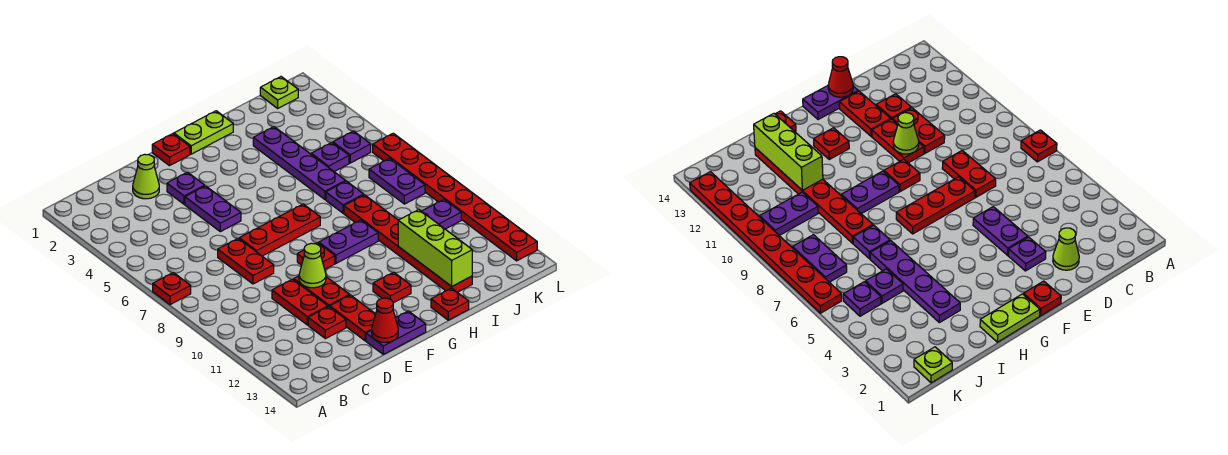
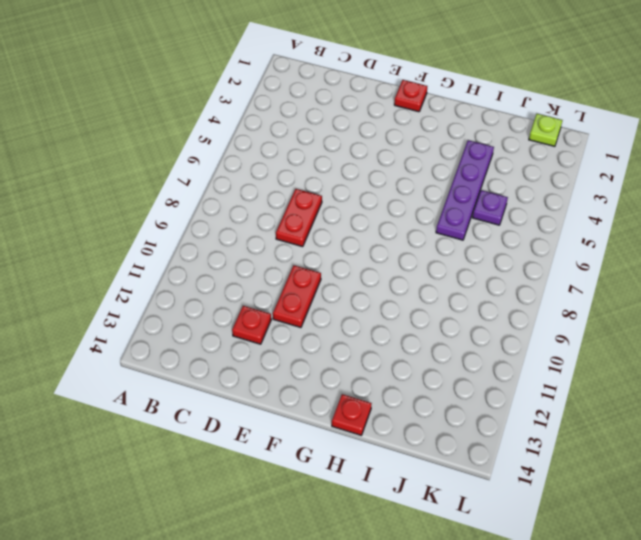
none -> red 1x1 plate [153,273,191,305]
none -> lime 1x1 cone [133,154,159,199]
none -> red 1x2 plate [272,279,328,325]

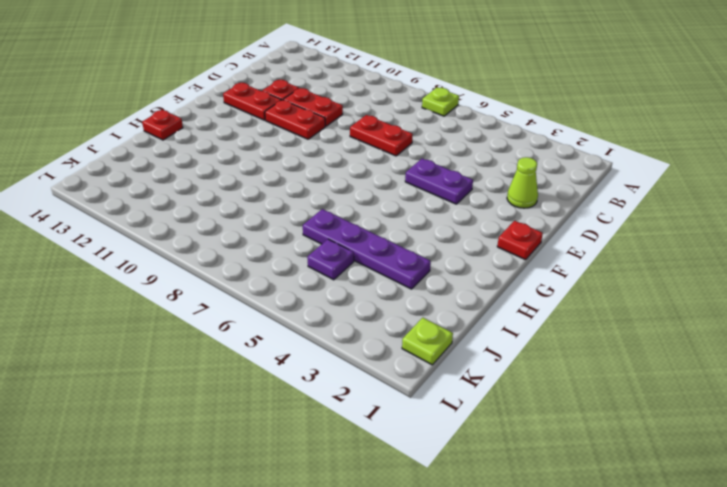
lime 1x1 plate [422,88,459,116] -> red 1x1 plate [153,273,191,305]
none -> purple 1x1 plate [167,172,205,204]
none -> red 1x3 plate [239,204,320,256]
none -> purple 1x2 plate [366,311,426,354]

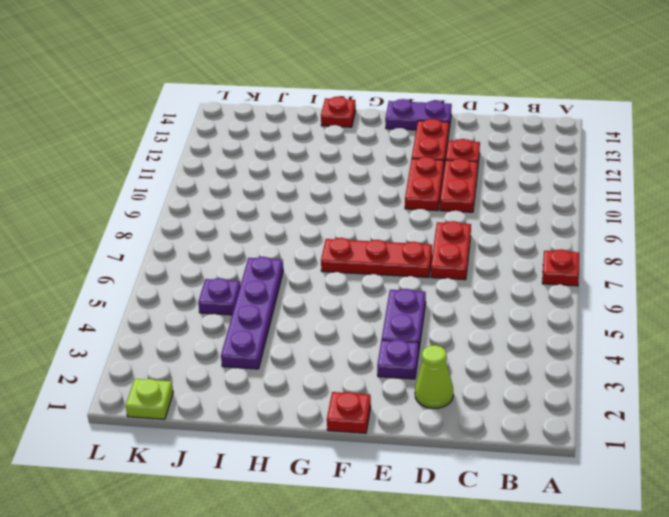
none -> red 1x1 plate [297,243,335,269]
none -> lime 1x2 plate [174,111,233,154]
none -> purple 1x2 plate [319,220,378,263]

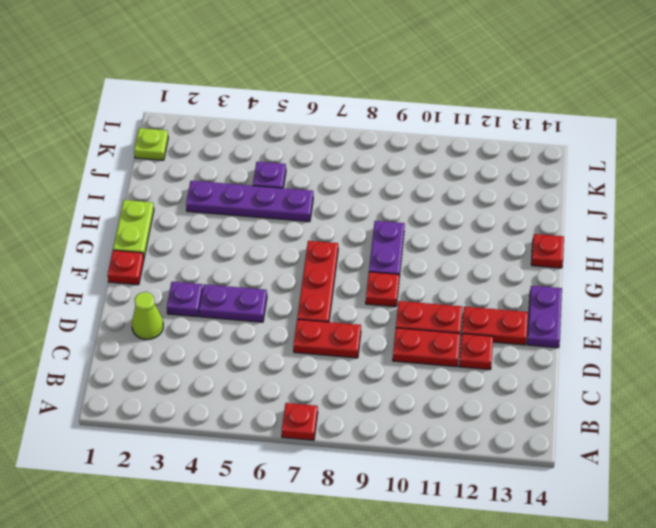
none -> red 1x1 plate [373,272,411,303]
none -> purple 1x1 plate [326,181,364,213]
none -> red 1x6 plate [344,195,472,292]

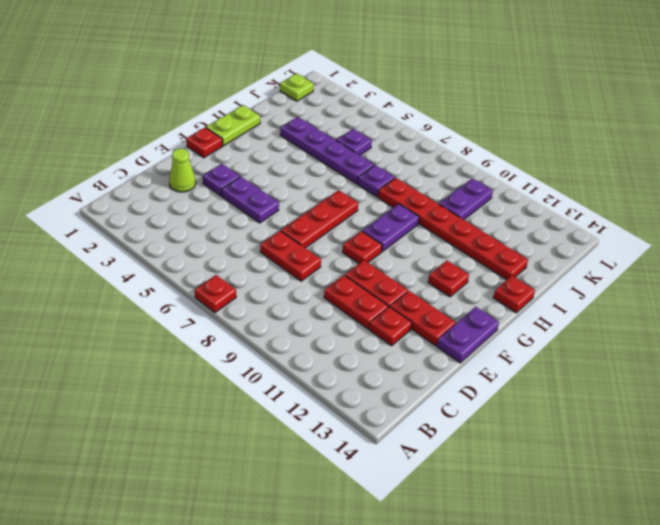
none -> purple 1x1 plate [333,131,371,163]
none -> purple 1x2 plate [369,158,425,204]
none -> red 1x8 plate [373,133,537,261]

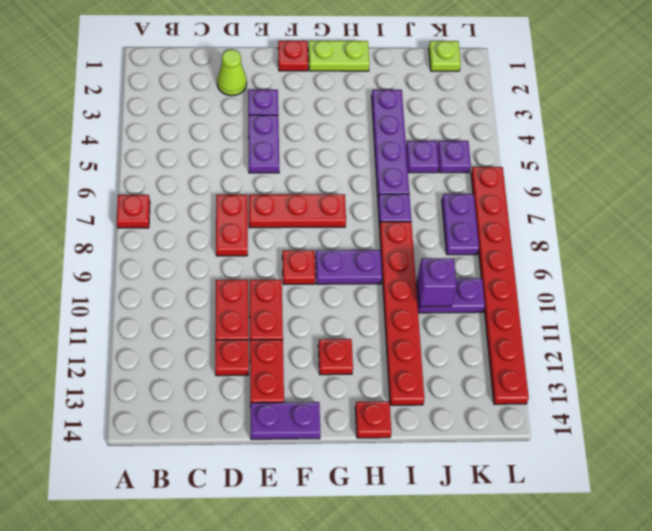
purple 1x1 brick [417,258,456,307] -> none
none -> lime 1x1 cone [299,243,326,288]
none -> red 1x1 cone [372,298,398,342]
none -> lime 1x3 brick [398,210,472,286]

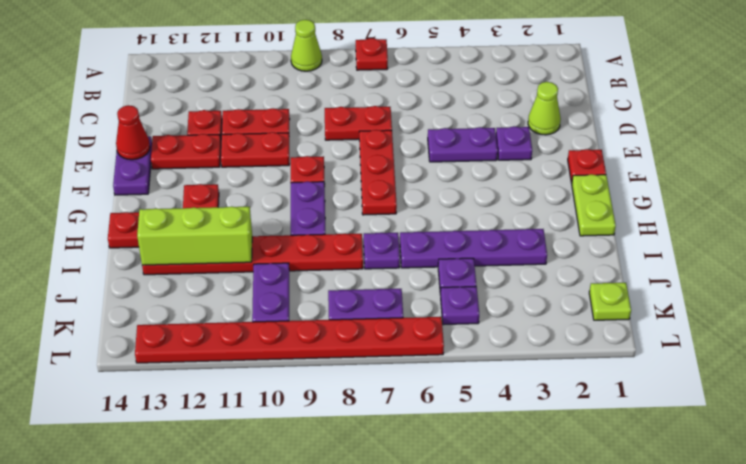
lime 1x1 cone [291,20,322,71] -> lime 1x1 cone moved to [299,243,326,288]

